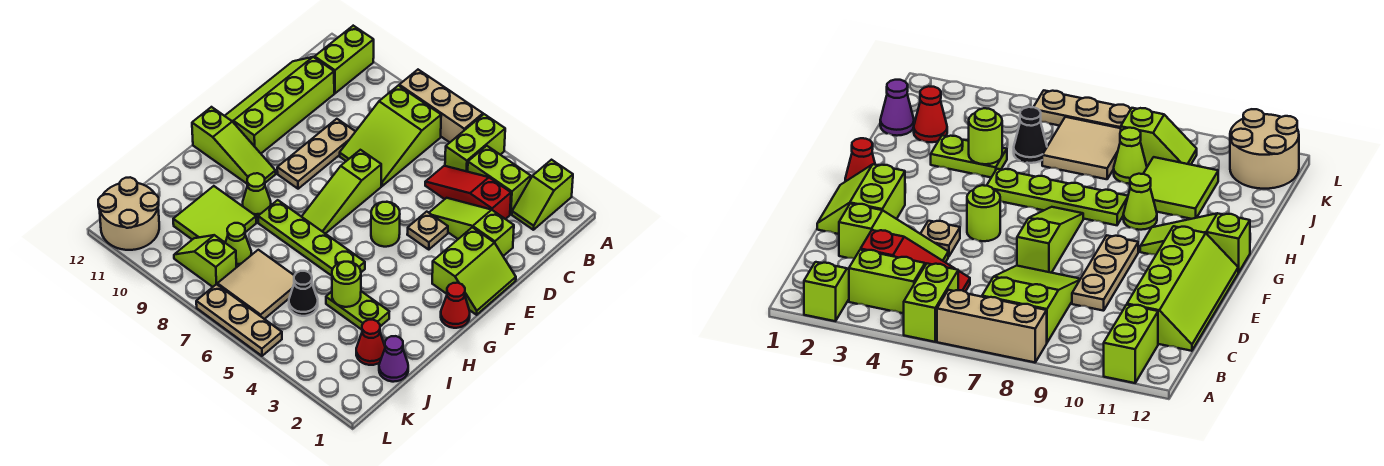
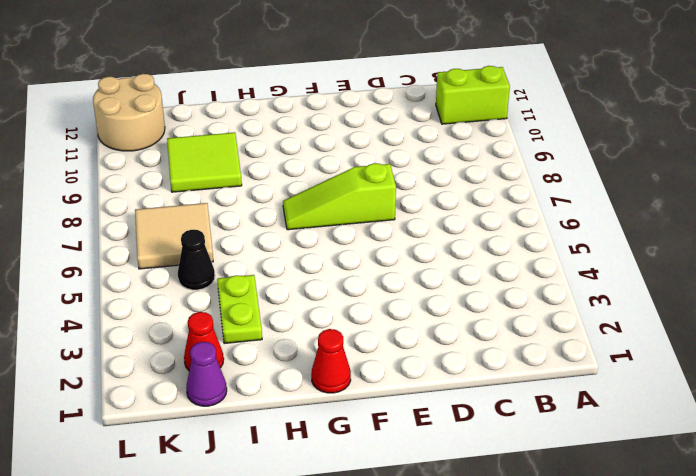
none -> lime 1x2 slope [512,160,573,230]
none -> lime 1x2 brick [445,114,505,172]
none -> tan 1x3 brick [399,70,483,142]

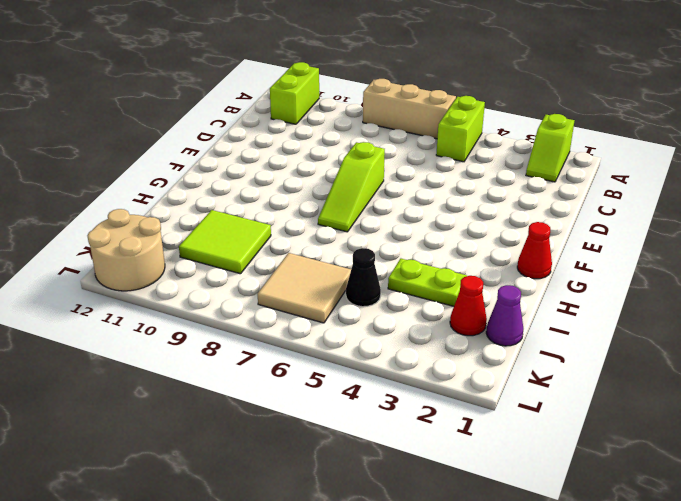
none -> lime 1x2 brick [468,146,531,214]
none -> lime 2x3 slope [340,86,441,186]
none -> red 1x3 slope [425,166,511,219]

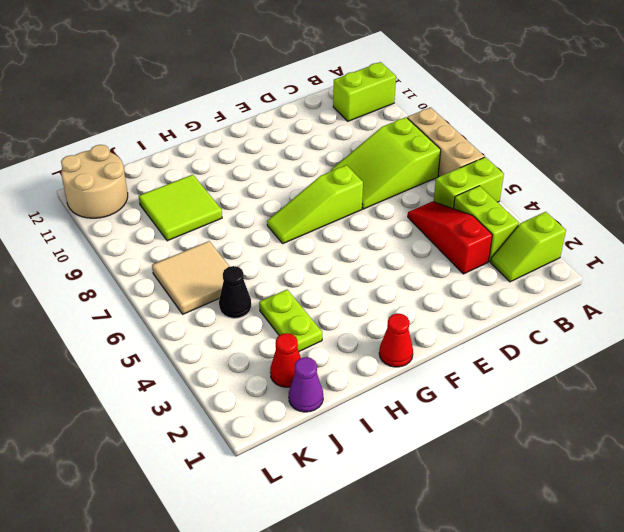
none -> lime 2x4 slope [225,57,334,153]
none -> lime 1x3 slope [429,198,514,256]
none -> tan 1x3 plate [277,119,356,189]

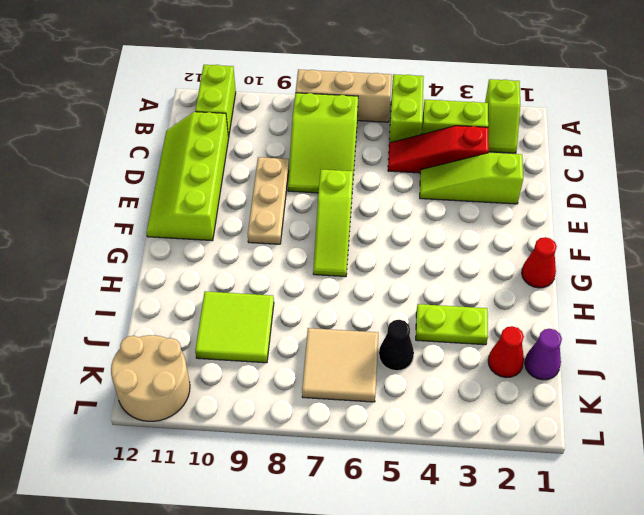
none -> lime 2x2 slope [432,227,516,315]
none -> tan 1x1 plate [407,212,448,249]
none -> lime 1x1 round brick [371,202,400,247]

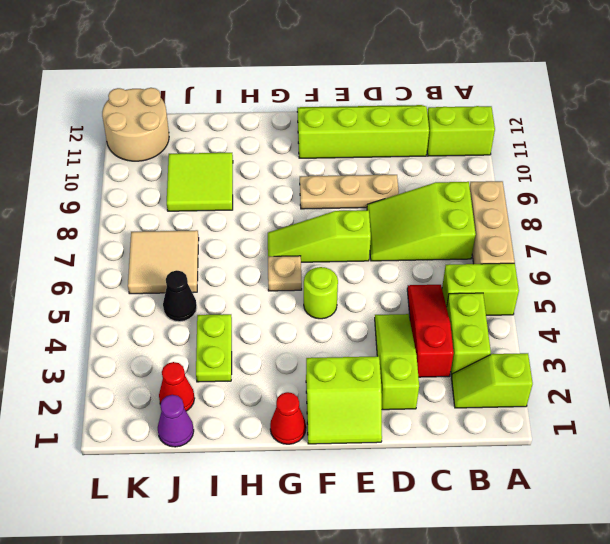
tan 1x1 plate [268,256,302,291] -> tan 1x1 plate moved to [407,212,448,249]
none -> lime 1x3 slope [192,107,276,184]
none -> lime 1x4 plate [258,200,365,276]
none -> lime 1x1 cone [243,173,271,218]

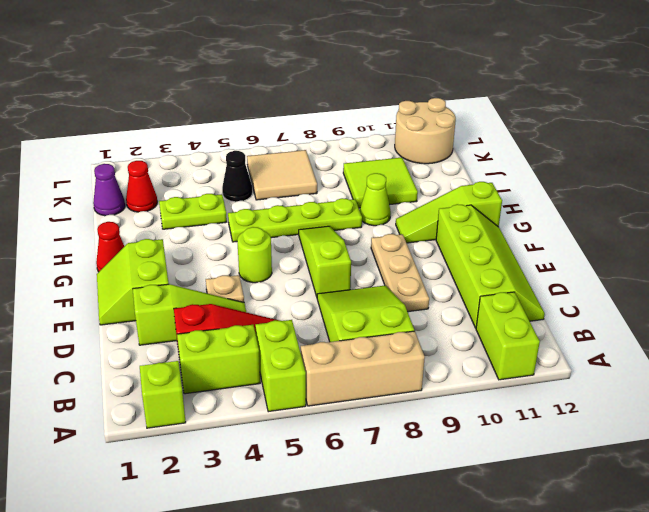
none -> lime 1x1 cone [226,223,251,267]
none -> lime 1x2 slope [174,235,236,287]
none -> tan 1x3 plate [196,284,282,356]

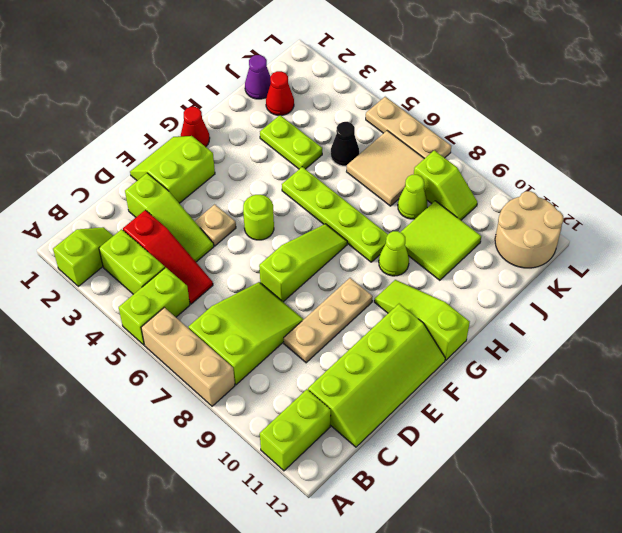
none -> lime 1x1 round brick [332,262,361,307]

